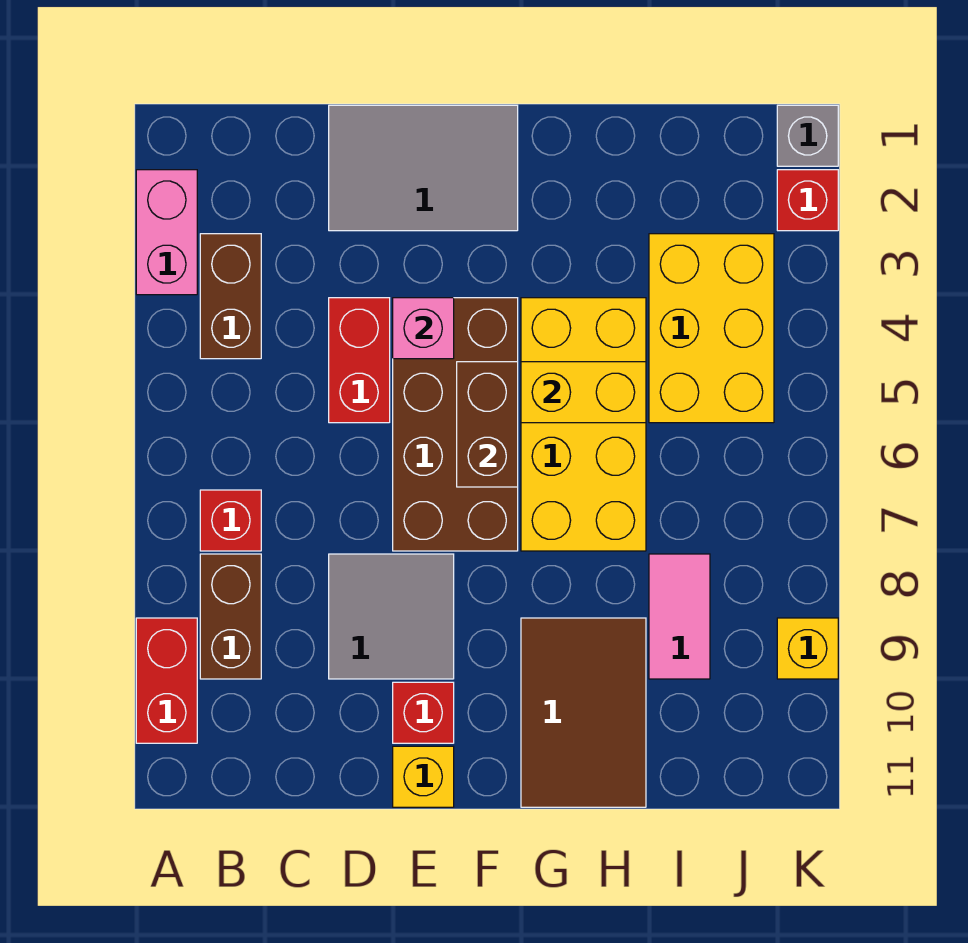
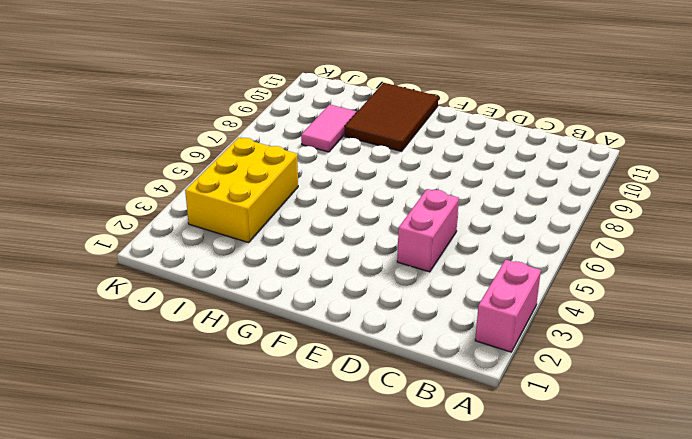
pink 1x2 brick [397,189,459,272] -> red 1x2 brick [329,298,390,423]
none -> red 1x2 brick [136,618,197,743]
none -> brown 1x2 brick [200,234,261,359]
none -> red 1x1 brick [200,490,261,551]

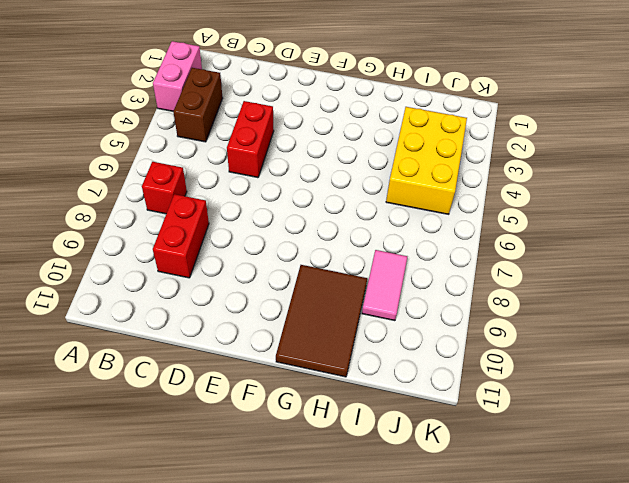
red 1x2 brick [153,194,209,278] -> red 1x2 brick moved to [136,618,197,743]
none -> brown 1x2 brick [200,554,261,679]
none -> grey 2x3 tile [329,105,518,231]
none -> grey 2x2 tile [329,554,454,679]

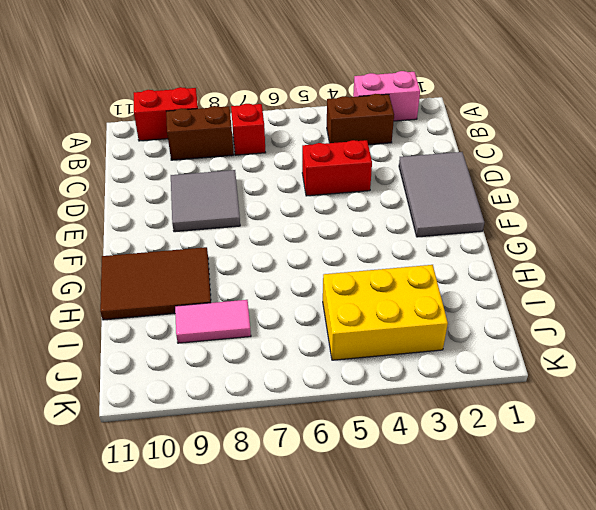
none -> brown 2x4 brick [393,298,518,551]
none -> red 1x1 brick [393,682,454,743]
none -> yellow 1x1 brick [393,746,454,807]

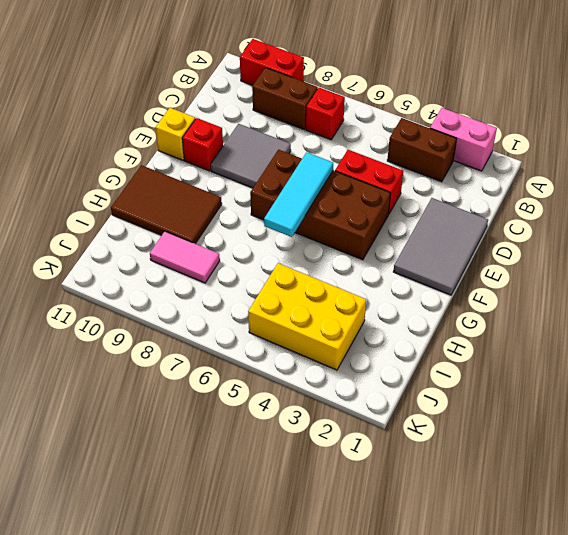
cyan 1x3 tile [264,152,333,237] -> brown 1x2 brick [457,362,518,487]
none -> yellow 2x4 brick [521,298,646,551]
none -> grey 1x1 brick [777,105,838,166]
none -> red 1x1 brick [777,170,838,231]

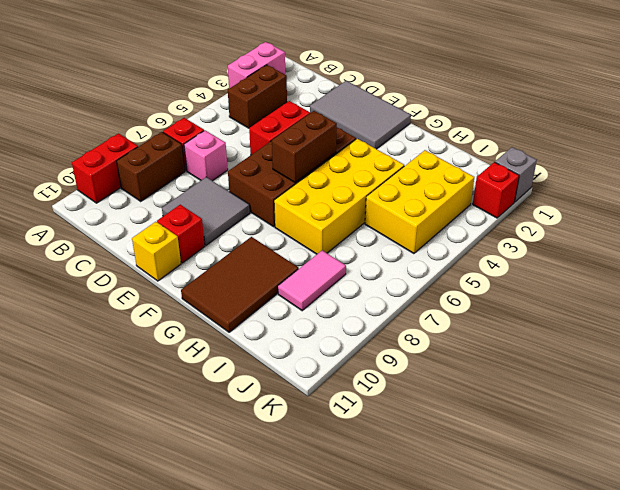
pink 1x1 brick [184,130,228,181] -> pink 1x1 brick moved to [393,298,454,359]
none -> yellow 1x1 brick [777,618,838,679]
none -> yellow 1x2 brick [521,362,646,423]

